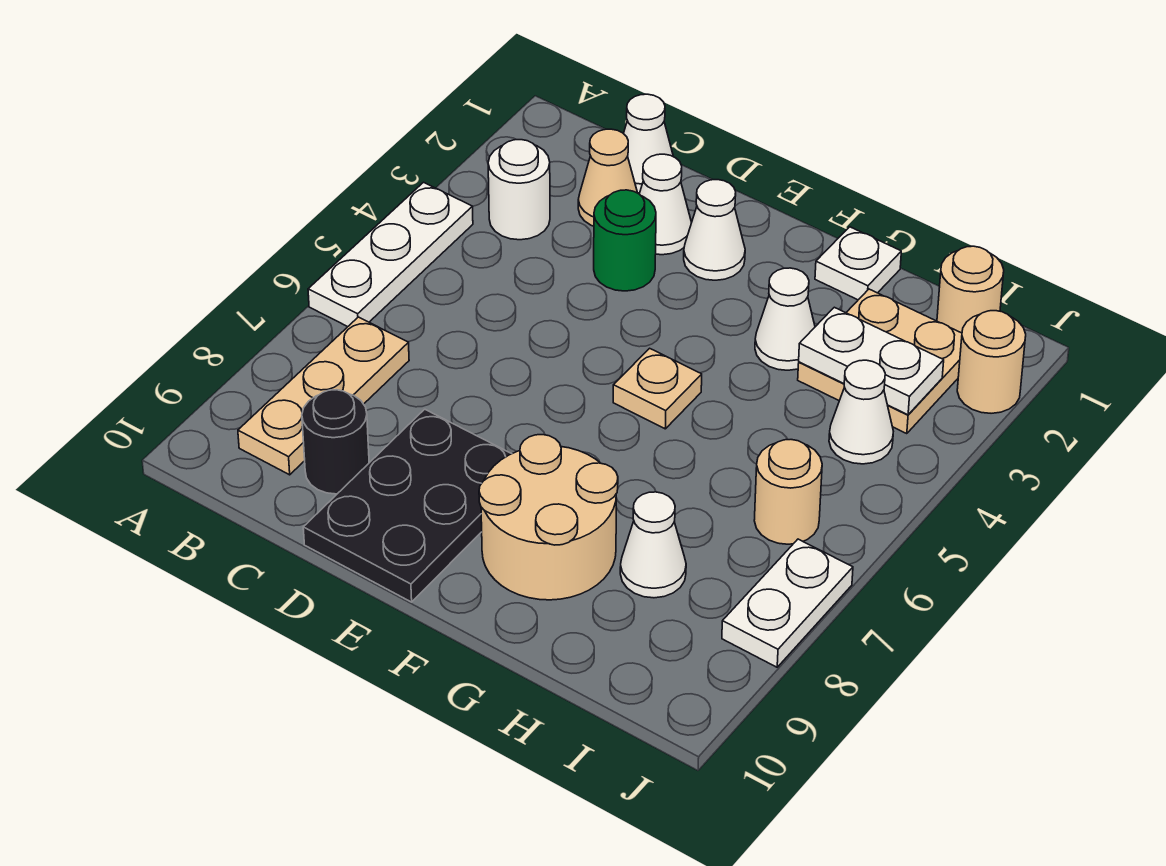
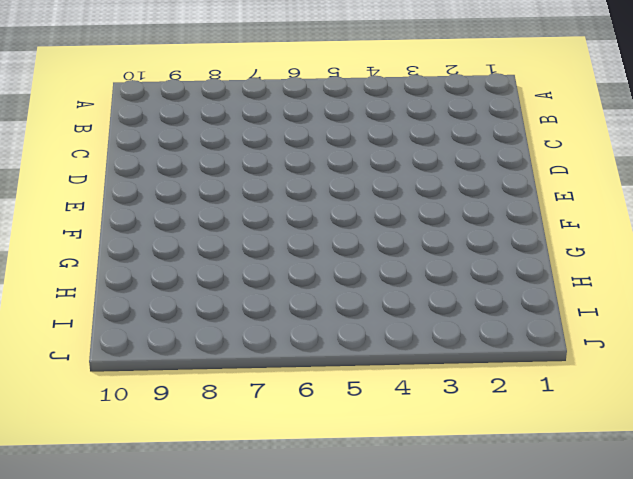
none -> white 1x3 plate [308,182,473,327]
none -> white 1x1 round brick [488,140,550,240]
none -> tan 1x3 plate [238,317,409,475]

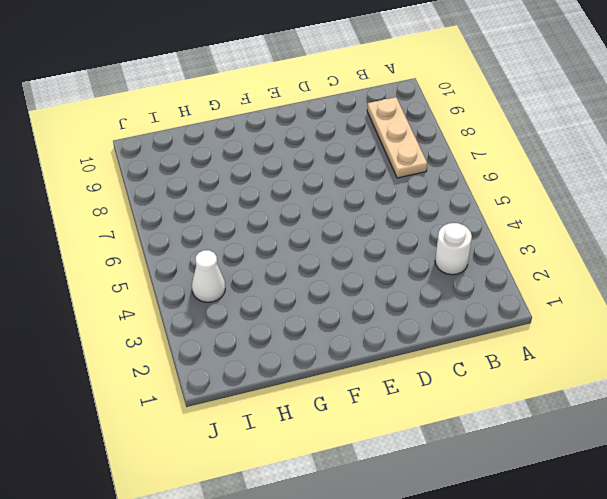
none -> white 1x3 plate [308,182,473,327]
none -> white 1x1 cone [624,94,673,193]
none -> tan 1x1 cone [578,129,637,226]

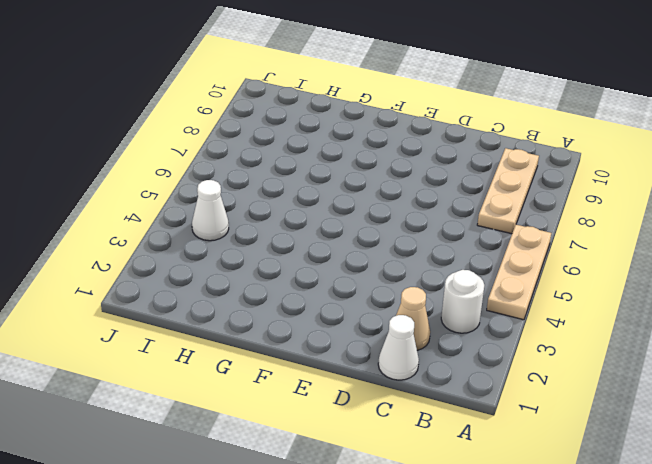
tan 1x3 plate [487,225,551,320] -> white 1x3 plate [308,182,473,327]
none -> black 1x1 round brick [302,390,369,494]
none -> white 1x1 cone [639,154,692,255]
none -> green 1x1 round brick [594,190,656,291]

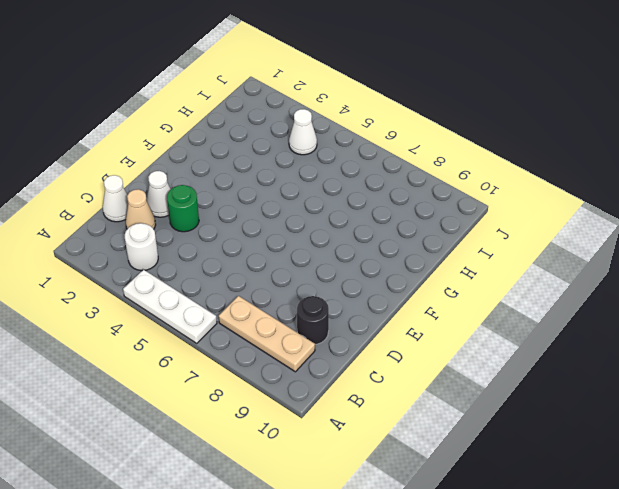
none -> black 2x3 plate [303,409,511,602]
none -> white 1x1 cone [684,180,745,280]
none -> tan 1x1 plate [613,348,702,429]

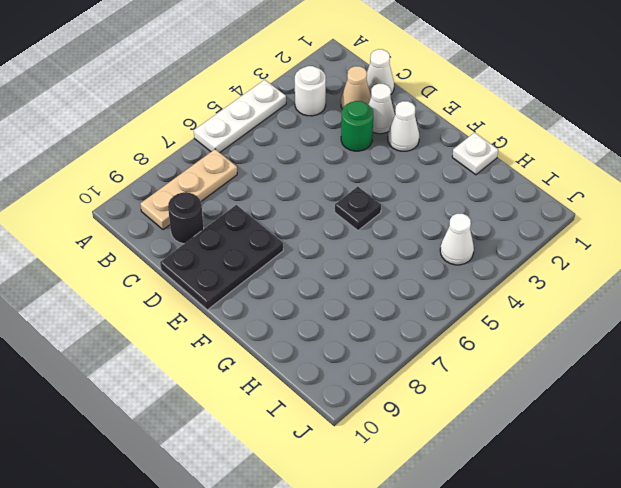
black 1x1 plate [335,187,381,230] -> tan 1x1 plate [613,348,702,429]
none -> tan 2x2 round brick [479,435,618,600]
none -> white 1x1 cone [755,268,815,370]
none -> tan 2x2 plate [798,289,962,434]

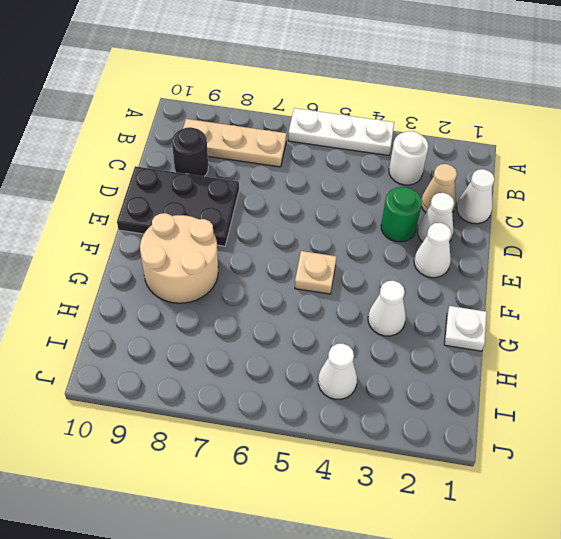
none -> tan 2x2 plate [798,289,962,434]
none -> white 1x1 cone [620,492,686,598]
none -> tan 1x1 round brick [937,246,1004,333]

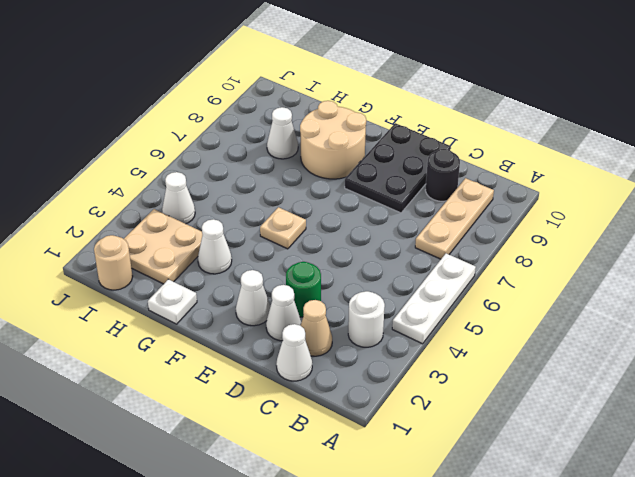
none -> tan 1x1 round brick [754,440,822,544]
none -> tan 1x1 round brick [957,311,1026,413]
none -> white 1x2 plate [722,539,853,667]

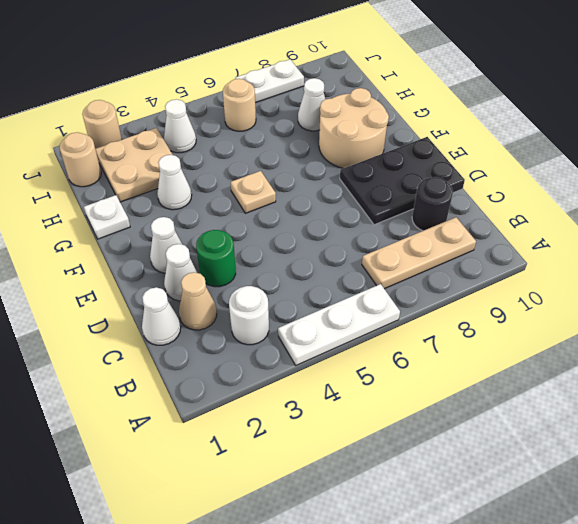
none -> white 1x2 plate [799,307,944,415]

